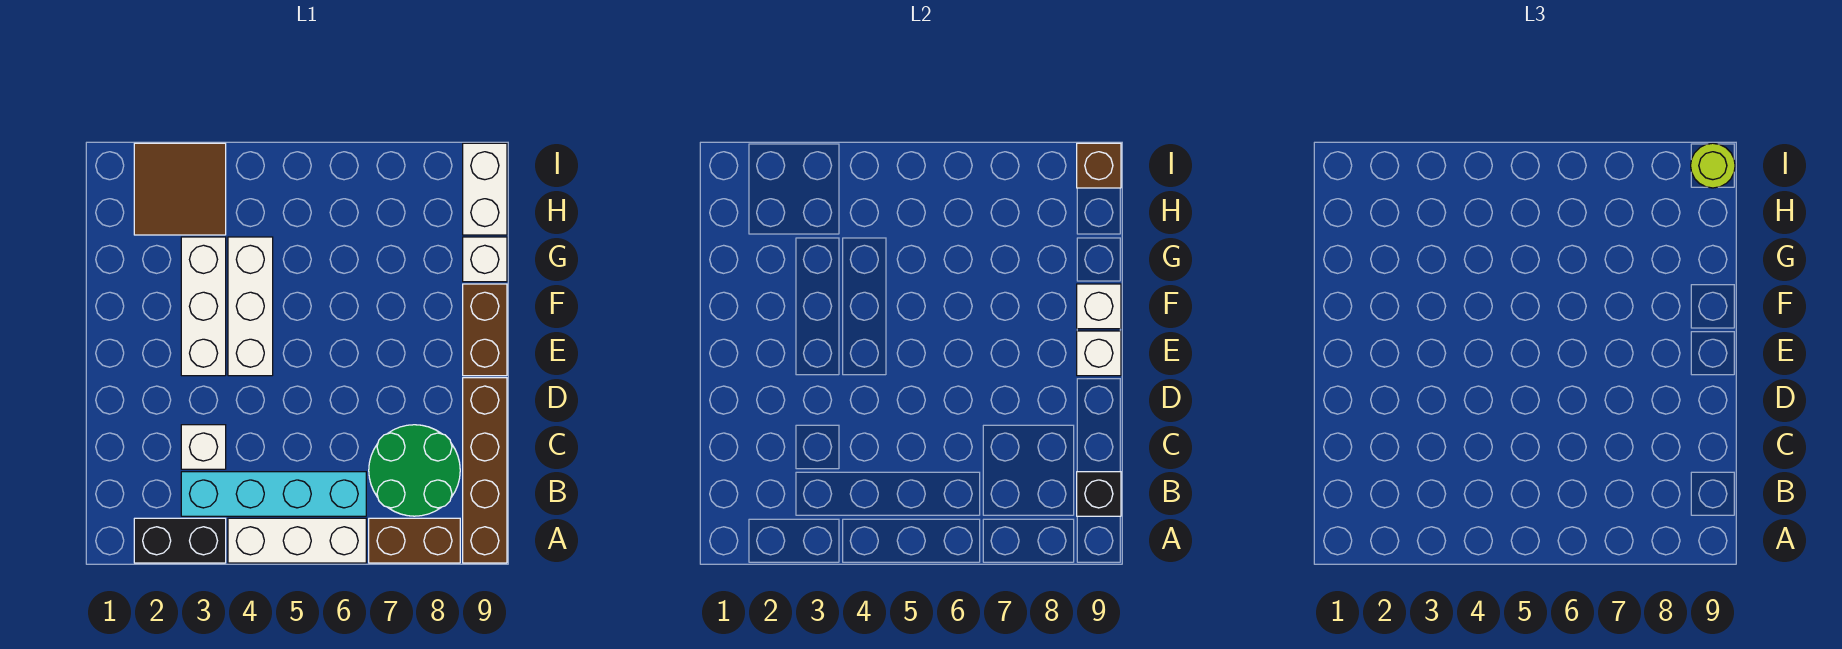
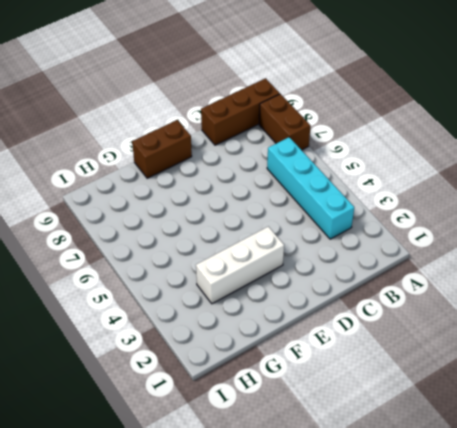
brown 1x3 brick [201,78,280,145] -> brown 1x4 brick [463,378,507,563]
none -> black 1x2 brick [134,518,226,563]
none -> white 1x3 brick [228,518,366,563]
none -> green 2x2 round brick [369,425,460,516]

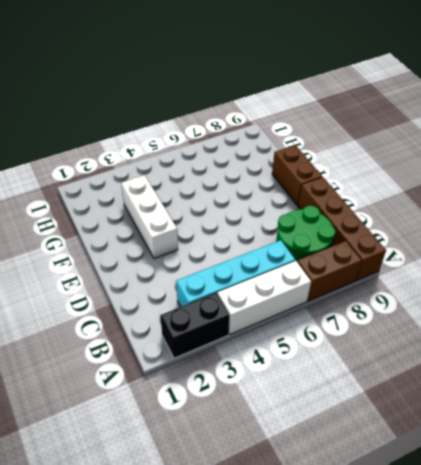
none -> white 1x1 brick [181,425,226,469]
none -> white 1x3 brick [228,237,273,376]
none -> white 1x1 brick [463,237,507,282]

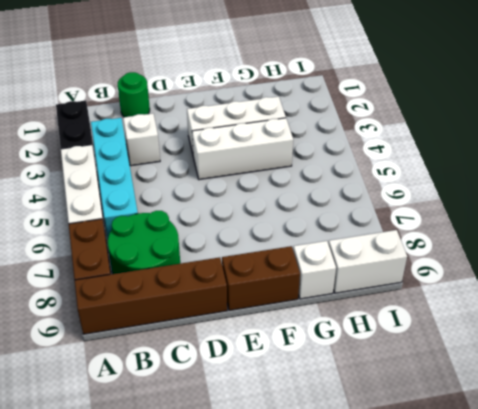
green 1x1 round brick [118,72,150,117] -> none
none -> brown 2x2 tile [134,143,226,235]
none -> black 1x1 brick [1077,472,1121,516]
none -> white 1x1 brick [1077,331,1121,376]

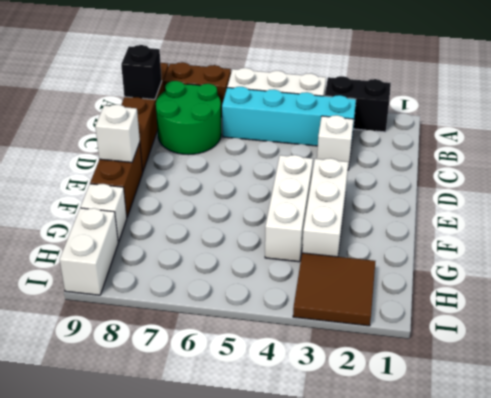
none -> white 1x1 brick [1077,284,1121,329]
none -> brown 1x1 brick [1077,143,1121,188]
none -> lime 1x1 round brick [1691,143,1735,188]

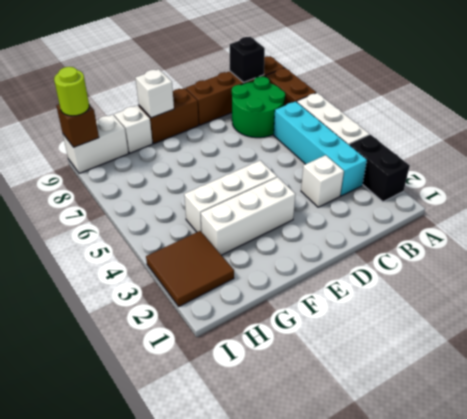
none -> white 1x1 brick [1077,331,1121,376]

